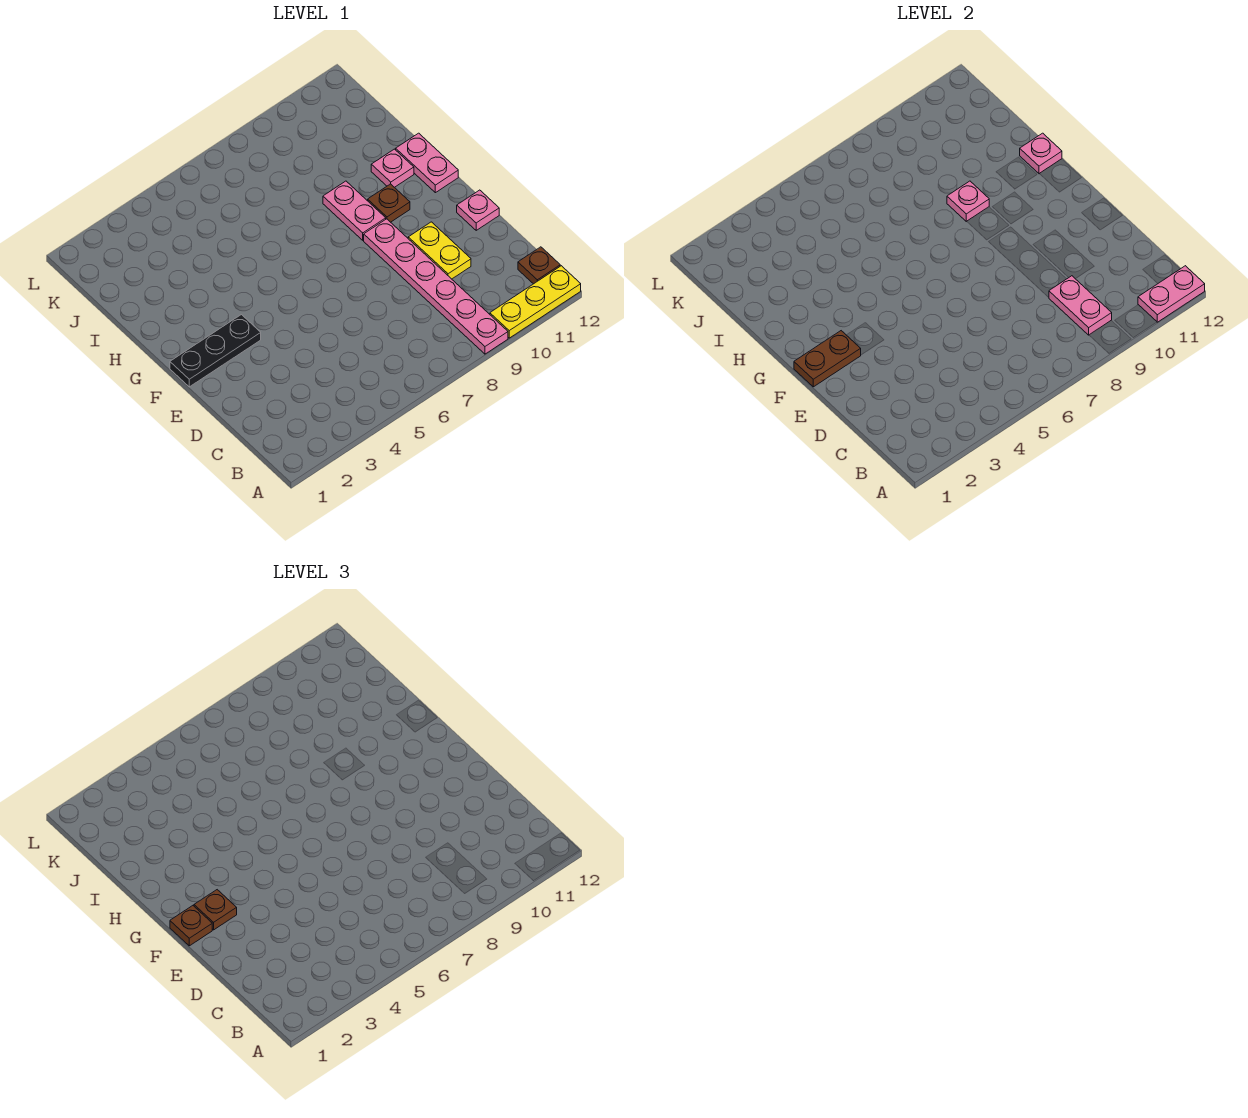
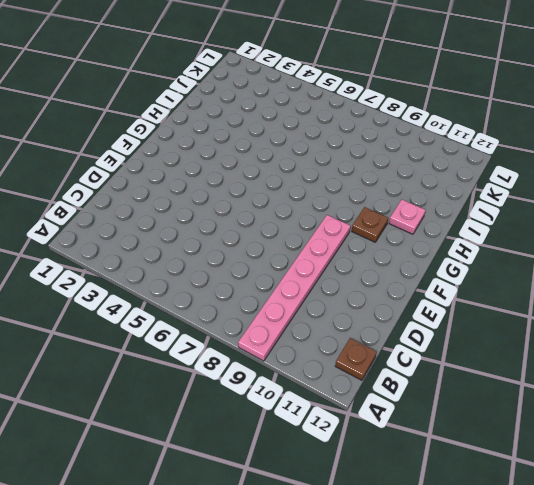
none -> yellow 1x3 plate [490,266,581,338]
none -> yellow 1x2 plate [408,222,471,279]
none -> pink 1x1 plate [457,190,499,230]

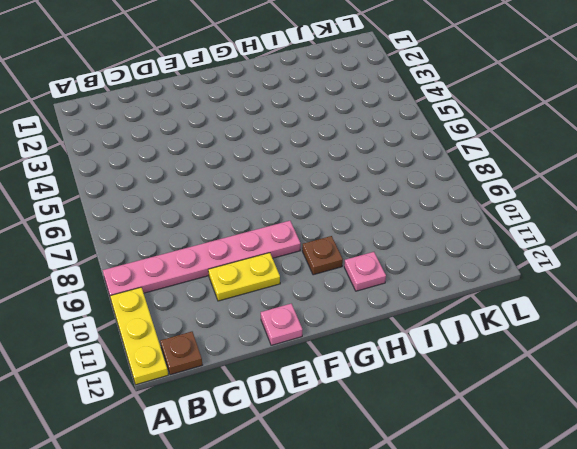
none -> black 1x3 plate [170,315,261,387]
none -> pink 1x2 plate [323,181,386,240]
none -> pink 1x2 plate [396,133,458,193]

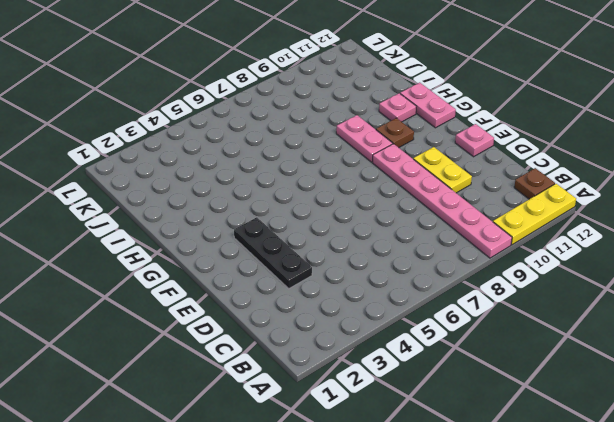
black 1x3 plate [234,217,312,288] -> black 1x3 plate turned to [170,315,261,387]
none -> pink 1x2 plate [1138,266,1205,322]
none -> pink 1x2 plate [1049,276,1112,335]
none -> brown 1x2 plate [794,331,861,387]

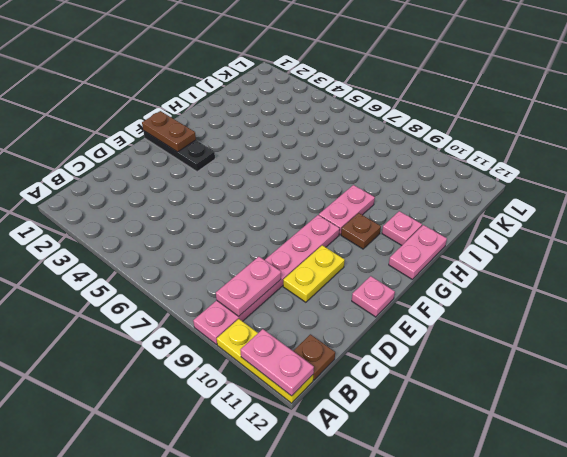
none -> pink 1x1 plate [947,181,989,222]
none -> pink 1x1 plate [1020,133,1062,174]
none -> brown 1x1 plate [170,906,212,946]

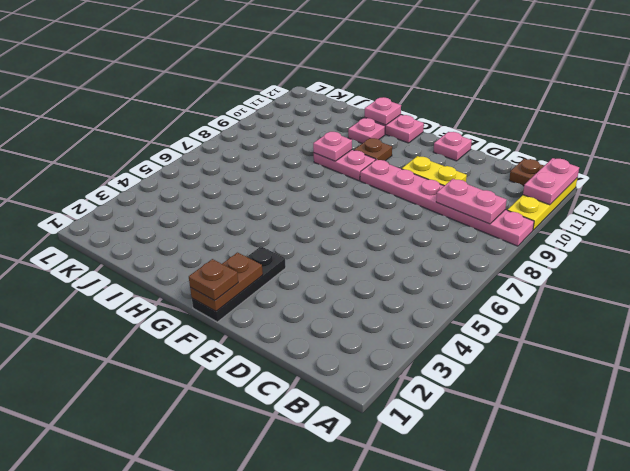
none -> brown 1x1 plate [194,890,237,930]

